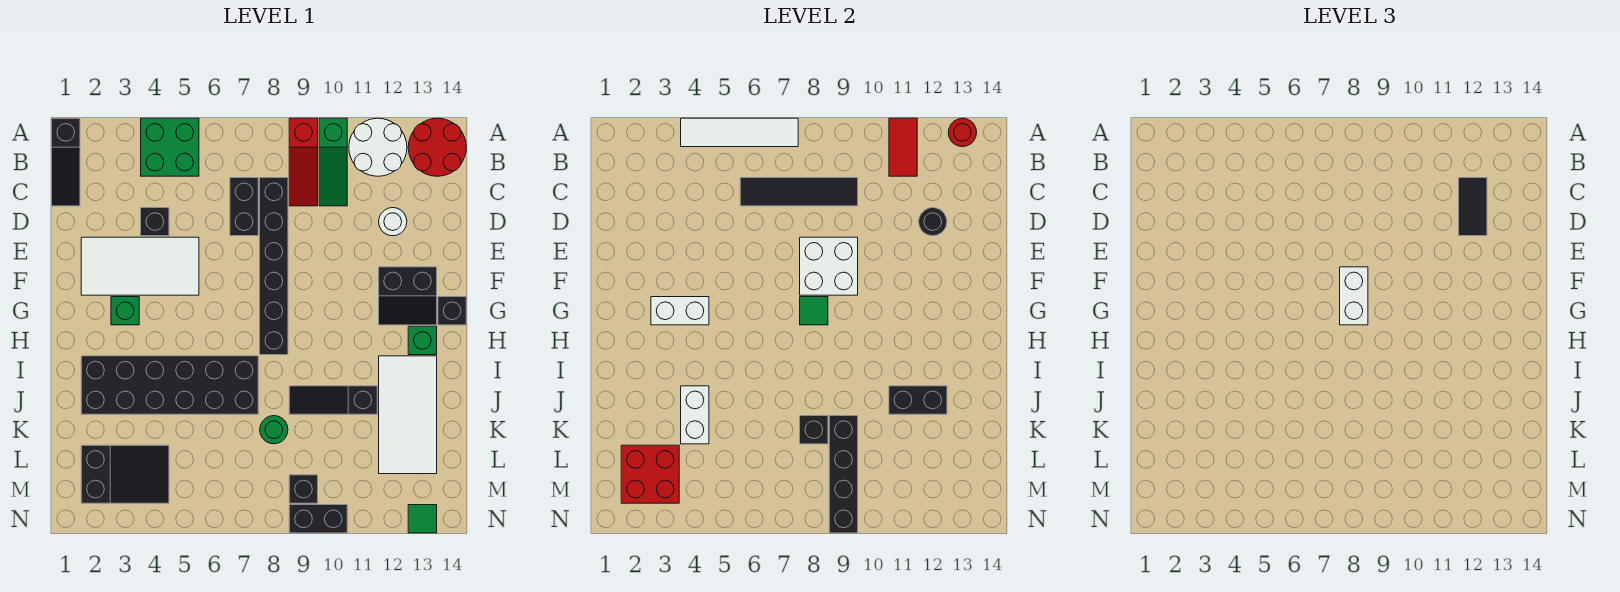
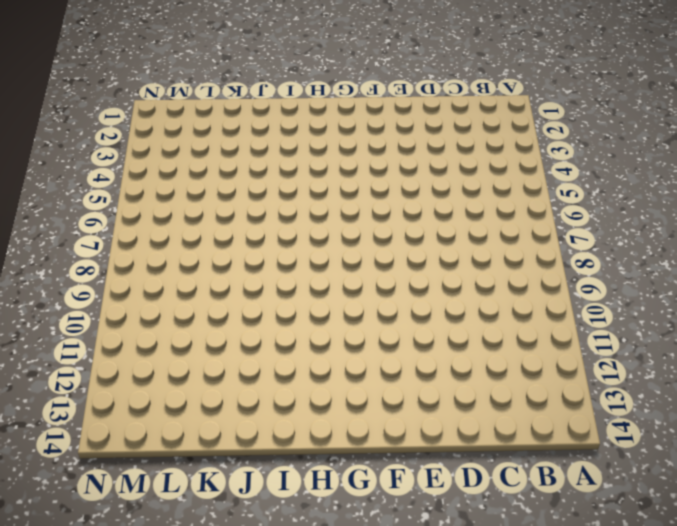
none -> black 1x3 slope [52,118,80,206]
none -> green 2x2 brick [141,118,199,176]
none -> red 1x3 slope [289,118,318,206]
none -> green 1x3 slope [319,118,347,206]

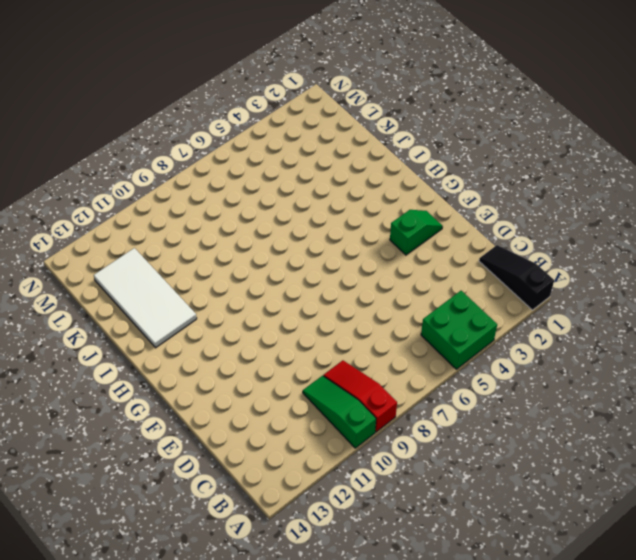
green 1x2 slope [390,210,443,255] -> white 2x4 tile [81,237,199,295]
none -> white 2x2 round brick [349,118,407,176]
none -> red 2x2 round brick [408,118,466,176]
none -> black 1x2 brick [230,178,258,236]
none -> black 1x6 brick [260,178,288,355]

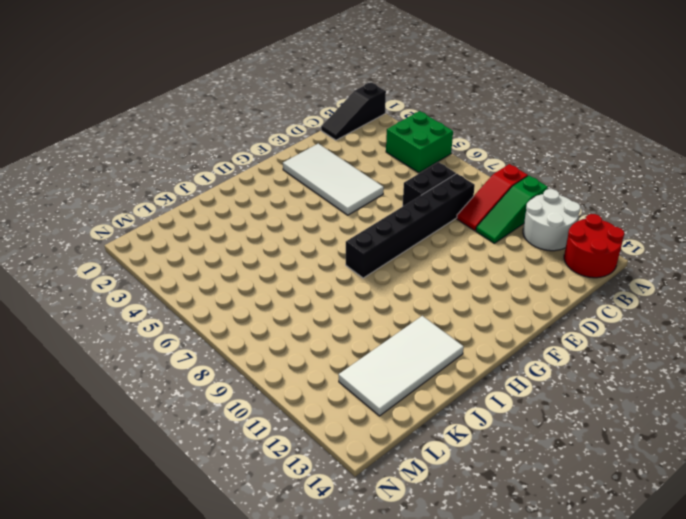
none -> black 1x1 brick [141,208,169,236]
none -> white 1x1 round brick [379,208,407,236]
none -> black 2x2 slope [379,267,437,325]
none -> green 1x1 brick [111,297,139,325]

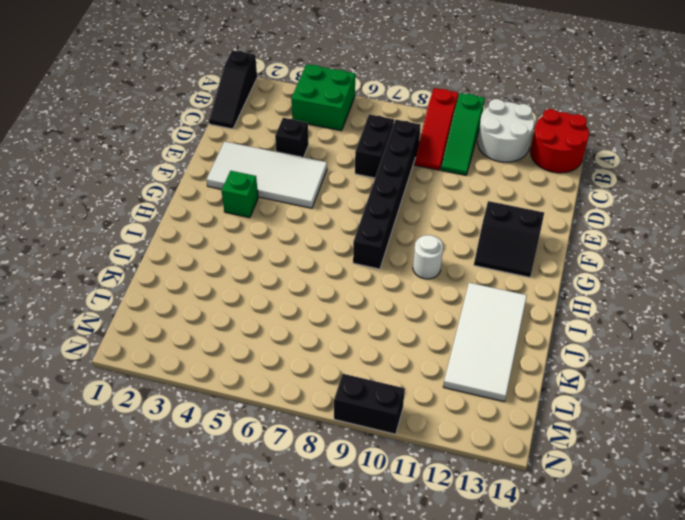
white 1x1 round brick [413,235,443,279] -> white 1x1 round brick moved to [379,208,407,236]
none -> black 1x1 brick [438,297,466,325]
none -> green 1x1 brick [408,326,437,355]
none -> black 2x6 brick [81,356,258,414]
none -> black 1x3 slope [289,386,377,414]

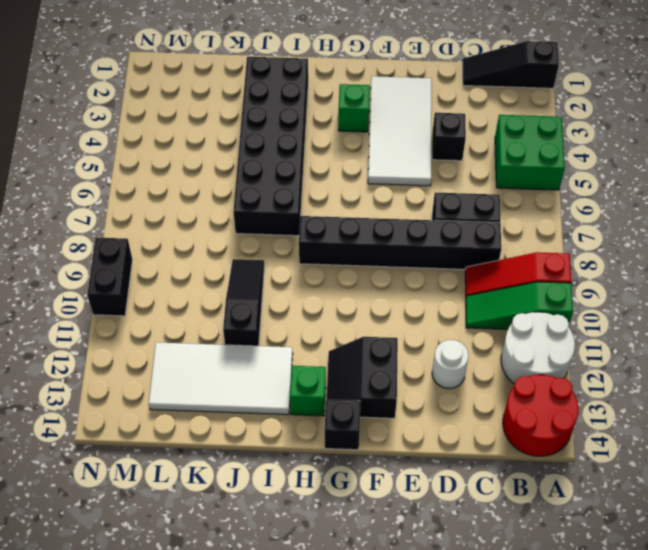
none -> green 1x1 round brick [260,416,288,444]
none -> black 2x3 slope [81,445,169,503]
none -> black 1x1 brick [289,475,318,503]
none -> green 1x1 tile [408,505,437,533]

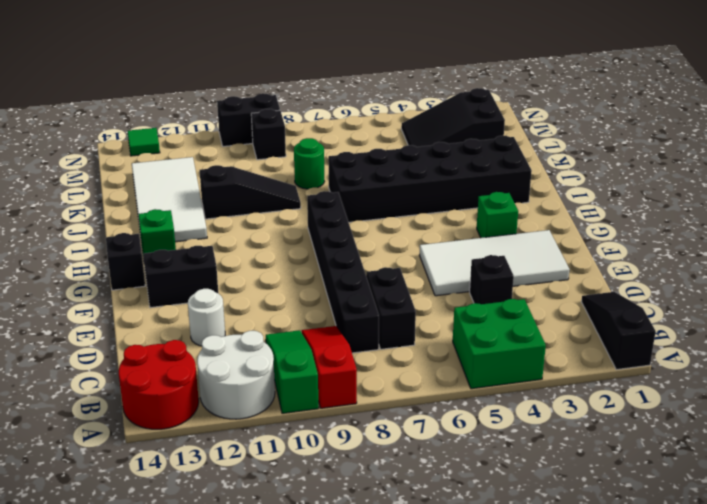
none -> white 1x4 tile [681,118,798,147]
none -> red 1x2 tile [889,118,917,176]
none -> red 1x1 round brick [948,118,977,147]
none -> black 1x4 tile [740,178,858,206]

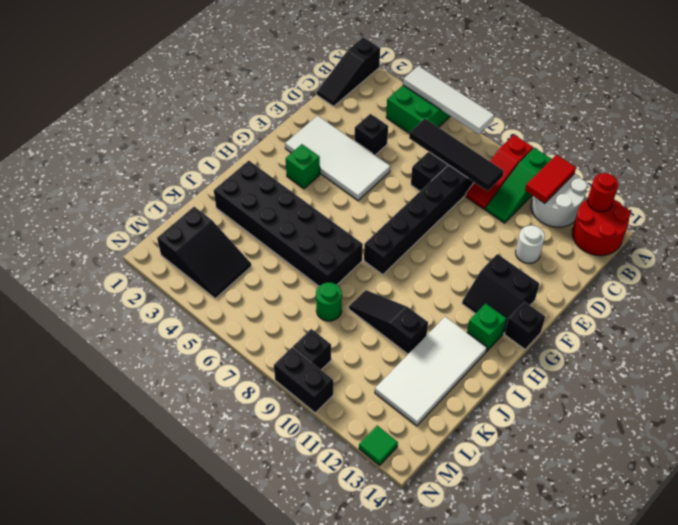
none -> black 1x1 round brick [919,208,947,236]
none -> white 2x2 brick [800,237,858,295]
none -> white 1x2 brick [651,297,709,325]
none -> green 1x1 tile [800,297,828,325]

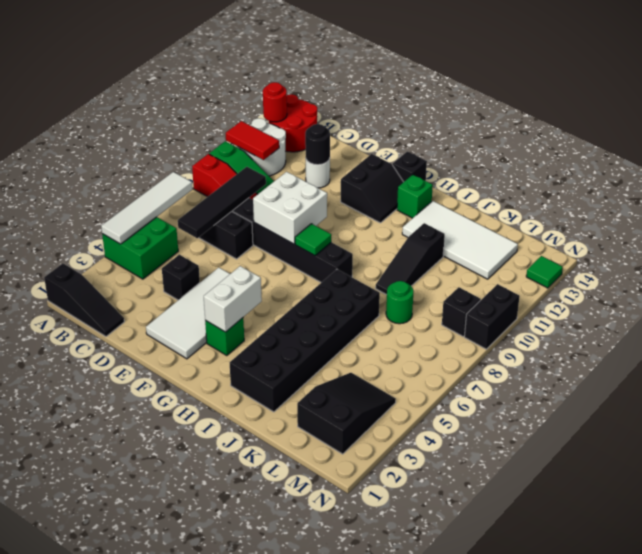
none -> white 1x2 brick [681,386,709,444]
none -> black 1x2 brick [889,386,947,414]
none -> black 1x1 brick [800,416,828,444]
none -> black 1x4 brick [829,416,858,533]

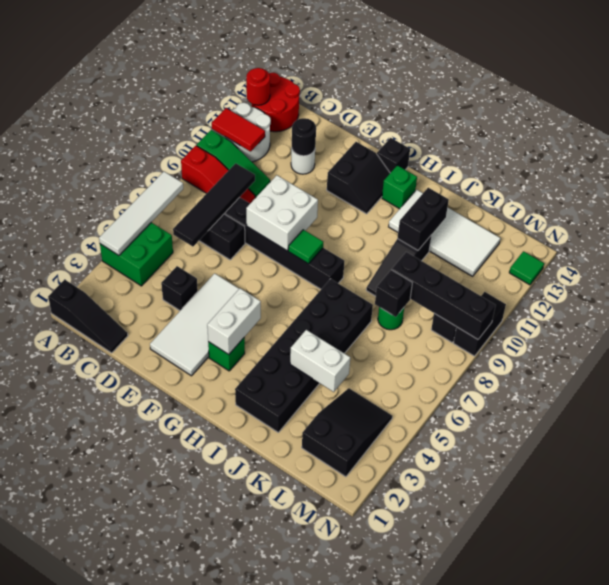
none -> red 2x2 brick [621,445,679,503]
none -> black 1x2 tile [1459,178,1487,236]
none -> white 1x2 brick [1340,267,1368,325]

